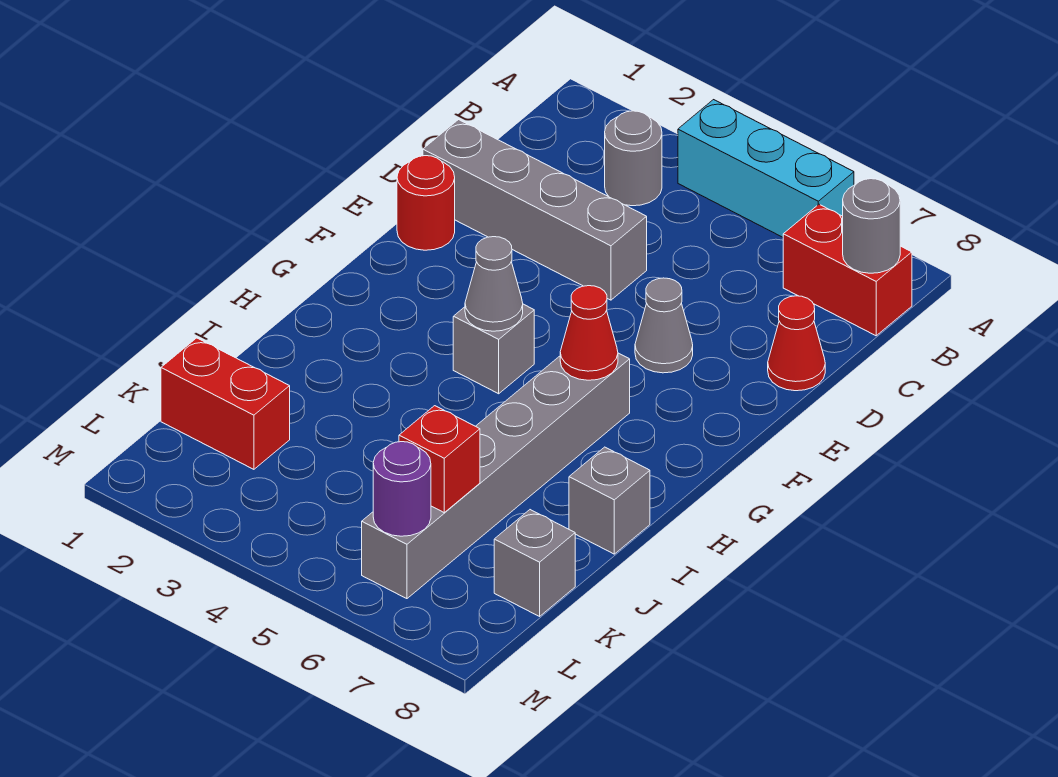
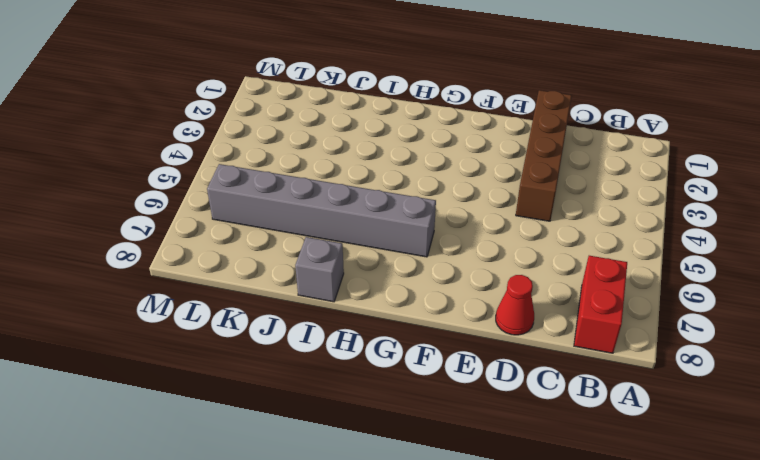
brown 1x4 brick [516,90,572,221] -> grey 1x4 brick [423,120,647,300]
none -> cyan 1x3 brick [678,100,854,237]
none -> grey 1x1 round brick [605,111,662,206]
none -> red 1x1 round brick [397,156,455,250]

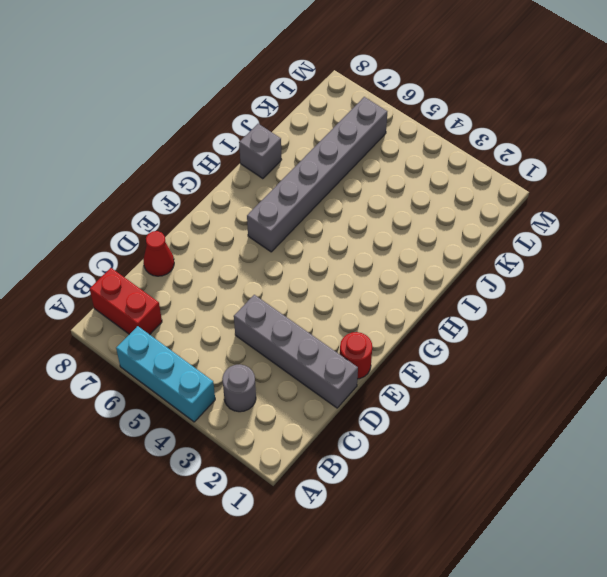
none -> grey 1x1 cone [635,278,693,373]
none -> grey 1x1 brick [453,304,534,394]
none -> red 1x2 brick [161,338,290,469]

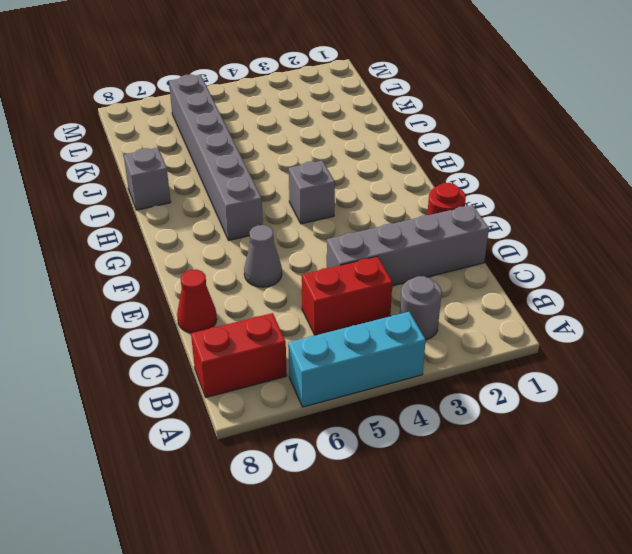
red 1x2 brick [302,256,392,335] -> red 1x2 brick moved to [161,338,290,469]
none -> grey 1x1 brick [494,510,575,616]
none -> grey 1x1 round brick [843,179,900,273]
none -> grey 1x1 cone [465,237,523,331]

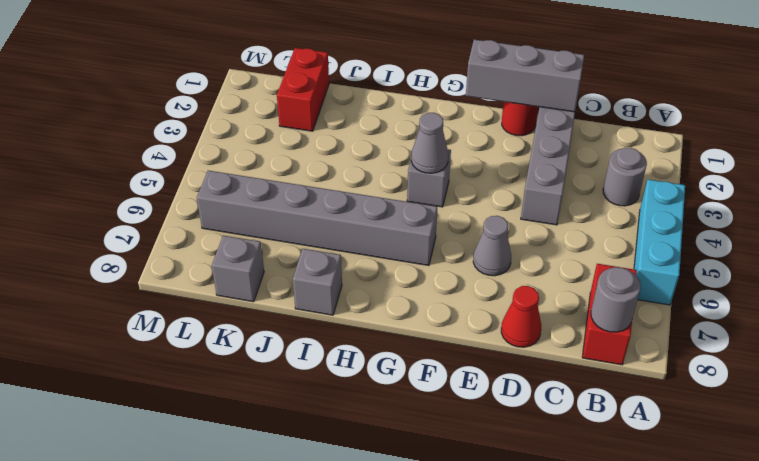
grey 1x3 brick [466,40,584,112] -> none
none -> red 1x1 cone [560,286,618,380]
none -> red 1x1 brick [399,406,480,512]
none -> purple 1x1 round brick [373,442,431,536]

